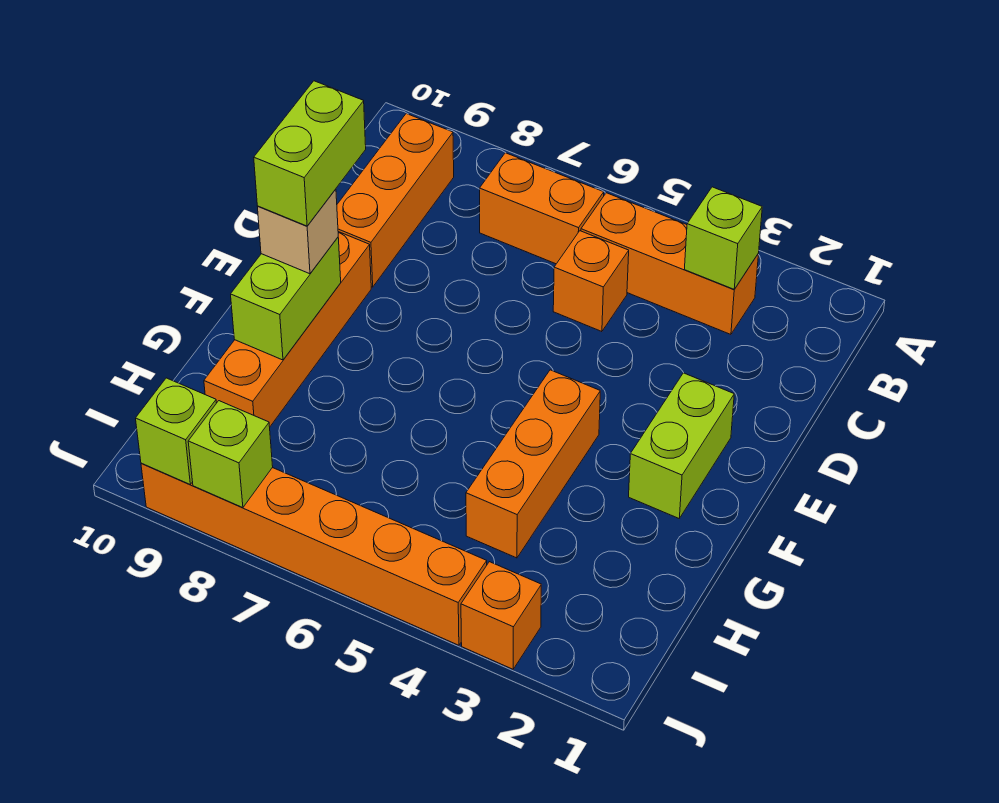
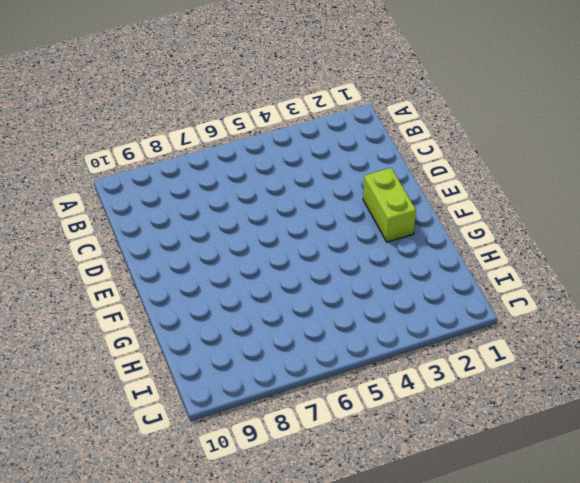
none -> orange 1x3 brick [581,193,759,334]
none -> orange 1x2 brick [480,153,604,264]
none -> orange 1x3 brick [337,114,454,287]

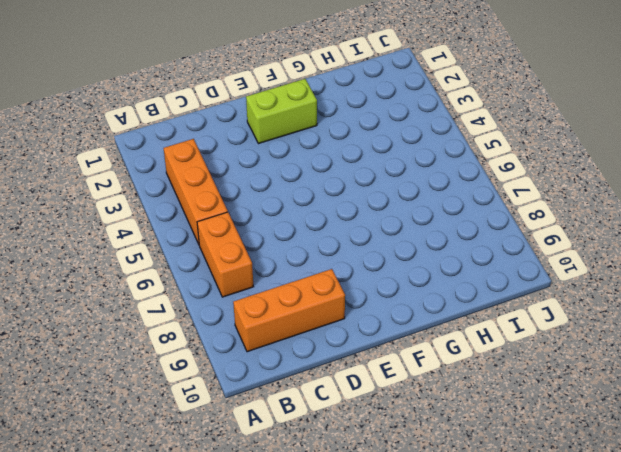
none -> orange 1x1 brick [553,231,629,332]
none -> orange 1x4 brick [204,232,371,427]
none -> orange 1x3 brick [466,370,600,558]

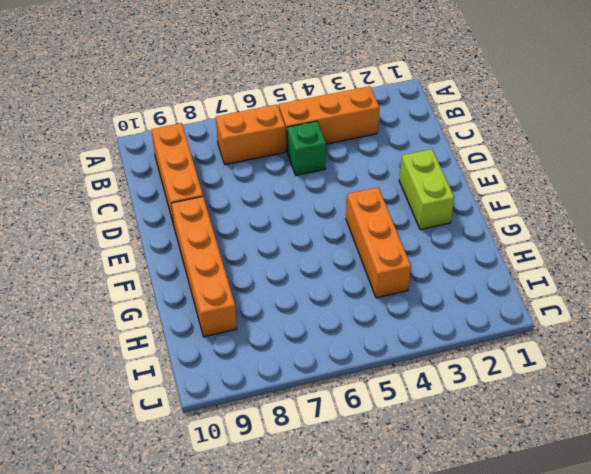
green 1x1 brick [287,121,326,175] -> orange 1x1 brick [553,231,629,332]
none -> orange 1x1 brick [461,562,541,669]
none -> orange 1x6 brick [141,463,487,645]
none -> lime 1x1 brick [685,187,762,289]

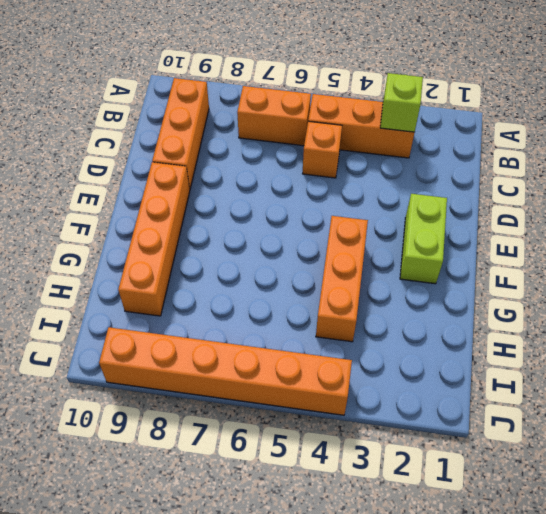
none -> orange 1x1 brick [461,562,541,669]
none -> lime 1x2 brick [231,237,341,360]
none -> lime 1x1 brick [188,401,273,508]

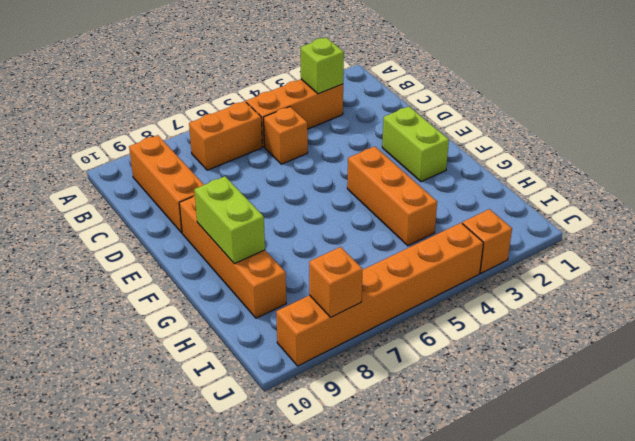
orange 1x1 brick [309,247,363,317] -> lime 1x1 brick [188,401,273,508]
none -> lime 1x1 brick [136,378,216,484]
none -> tan 1x1 brick [258,189,338,274]
none -> lime 1x2 brick [254,81,366,226]

